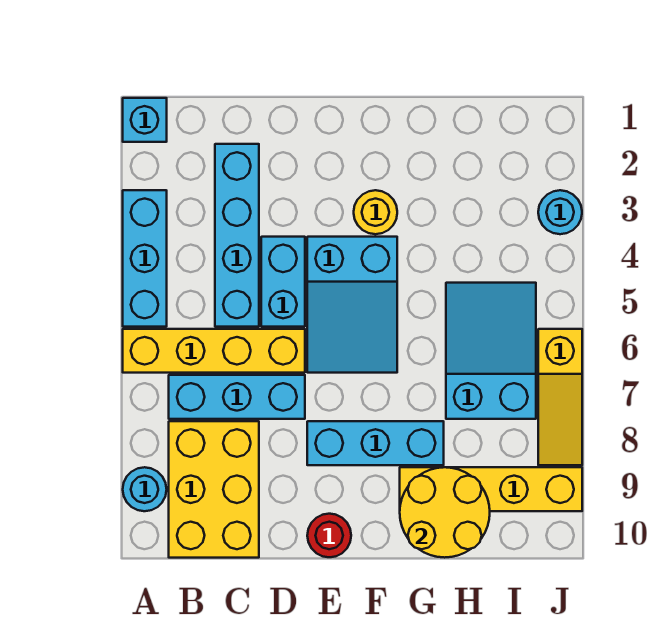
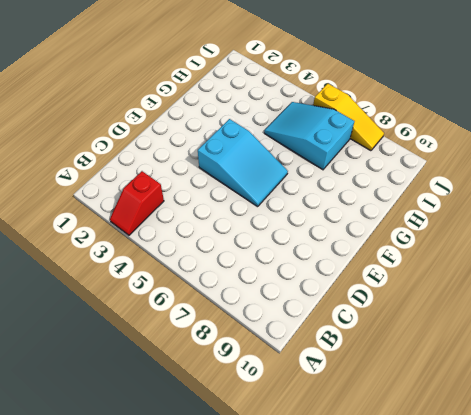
red 1x2 slope [110,171,164,235] -> cyan 1x3 brick [123,190,167,327]
none -> cyan 1x1 brick [123,98,167,142]
none -> yellow 1x4 brick [123,329,305,373]
none -> cyan 1x1 round brick [123,467,167,511]

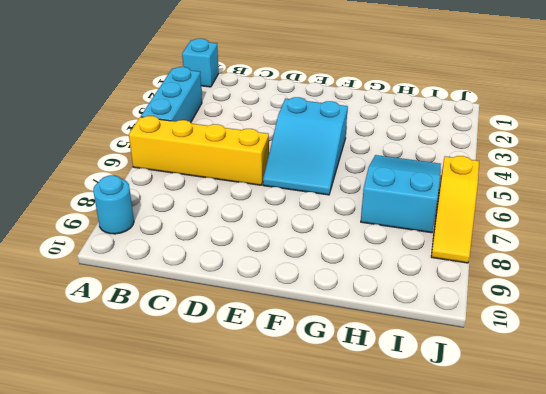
none -> cyan 1x3 brick [169,375,305,419]
none -> yellow 2x3 brick [169,421,259,558]
none -> cyan 1x4 brick [215,144,259,327]

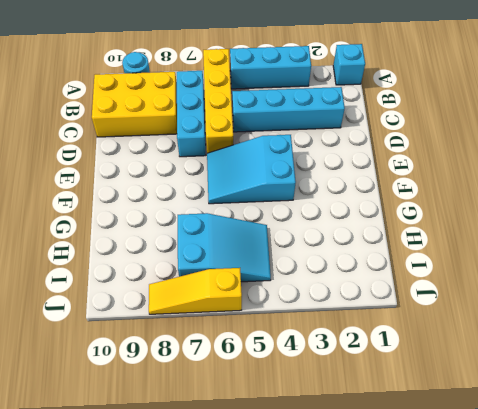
none -> cyan 1x2 brick [261,237,305,327]
none -> cyan 1x3 brick [307,421,444,465]
none -> red 1x1 round brick [307,514,351,557]

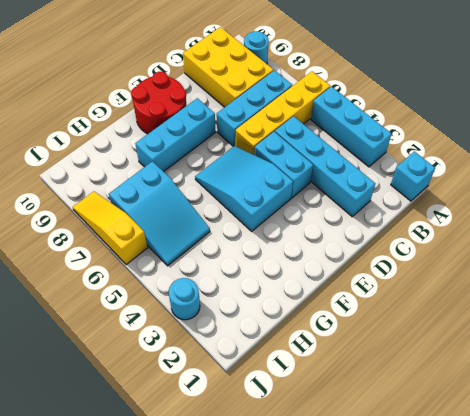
red 2x2 round brick [131,72,187,134] -> red 1x1 round brick [307,514,351,557]
none -> yellow 1x1 round brick [354,190,397,234]
none -> yellow 1x4 brick [400,467,582,511]
none -> yellow 2x2 round brick [400,467,490,558]

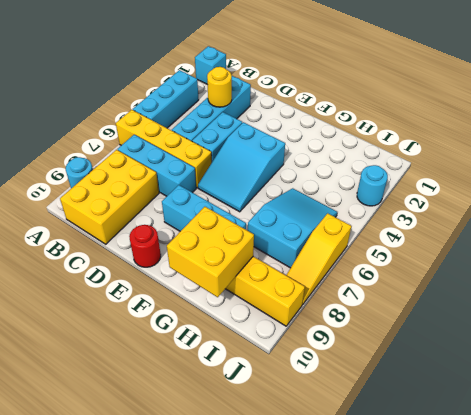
yellow 1x1 round brick [207,67,232,107] -> yellow 1x1 round brick moved to [354,190,397,234]
yellow 2x2 brick [167,207,254,297] -> yellow 2x2 round brick [400,467,490,558]

